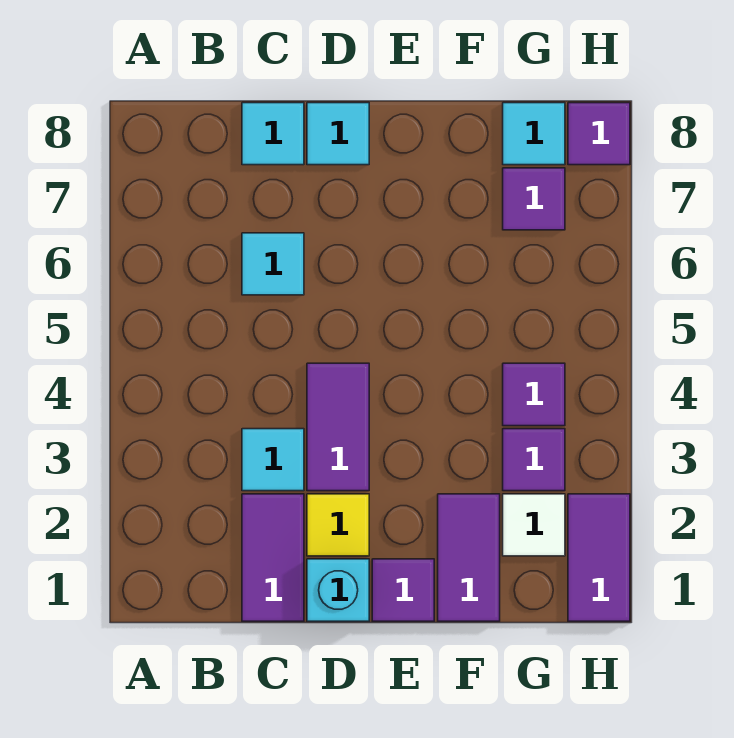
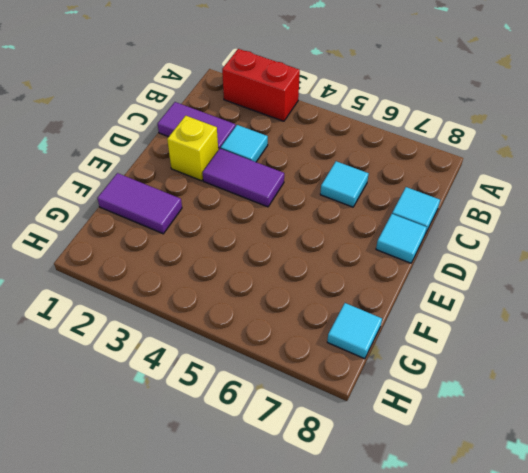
red 1x2 brick [222,49,300,121] -> none
yellow 1x1 brick [167,116,218,181] -> yellow 1x1 tile [307,494,369,556]
none -> cyan 1x1 brick [307,559,369,621]
none -> purple 1x1 tile [372,559,434,621]
none -> white 1x1 tile [503,494,565,556]

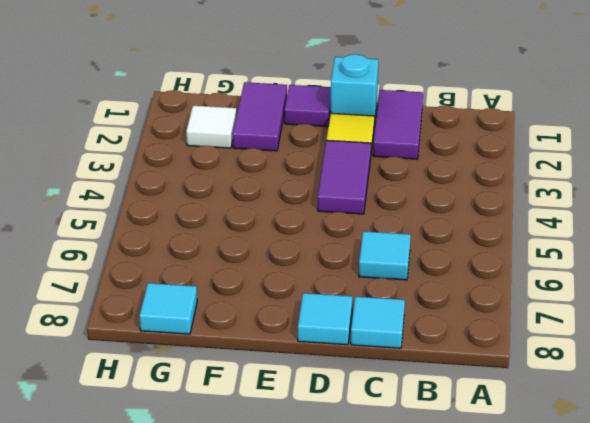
none -> cyan 1x1 tile [242,429,304,491]
none -> purple 1x1 tile [503,429,565,491]
none -> purple 1x1 tile [503,363,565,426]

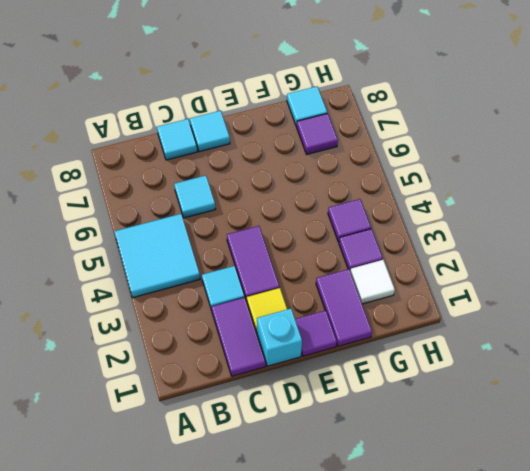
cyan 2x2 tile [114,214,200,298] -> none
none -> purple 1x2 tile [568,494,630,621]
none -> purple 1x1 tile [568,103,630,165]

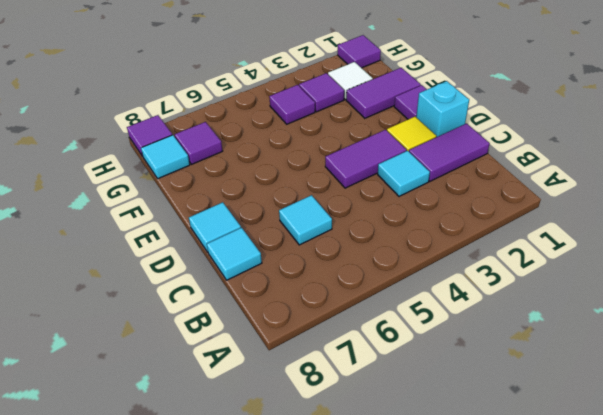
purple 1x1 tile [338,35,381,68] -> purple 1x2 tile [568,494,630,621]

